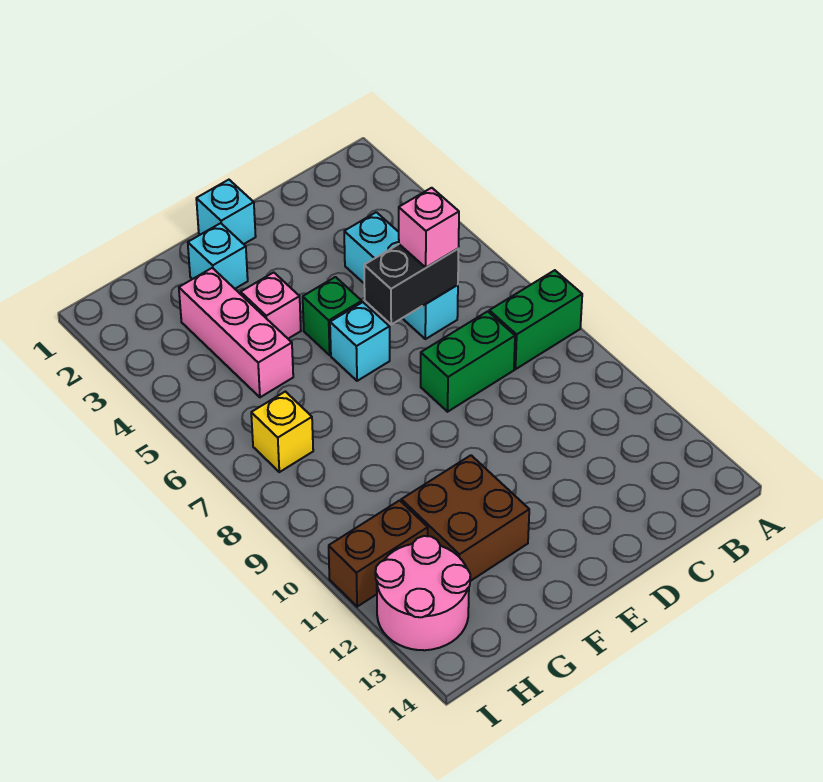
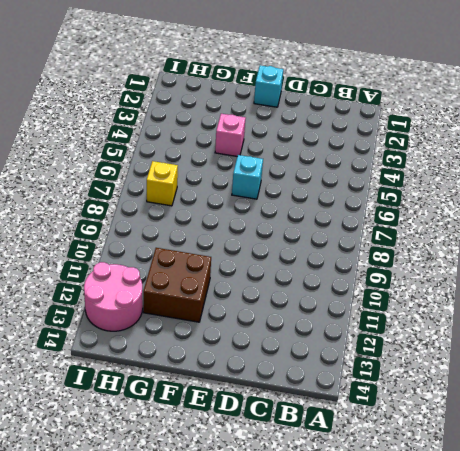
none -> green 1x2 brick [489,270,582,369]
none -> cyan 1x3 brick [344,212,458,339]
none -> green 1x2 brick [421,311,515,412]

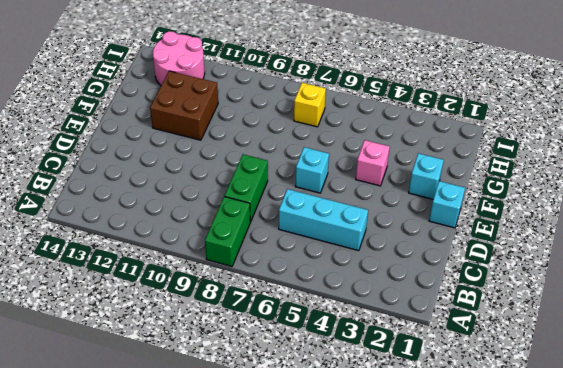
none -> green 1x1 brick [303,277,362,355]
none -> pink 1x3 brick [179,268,293,397]
none -> brown 1x2 brick [329,500,428,607]

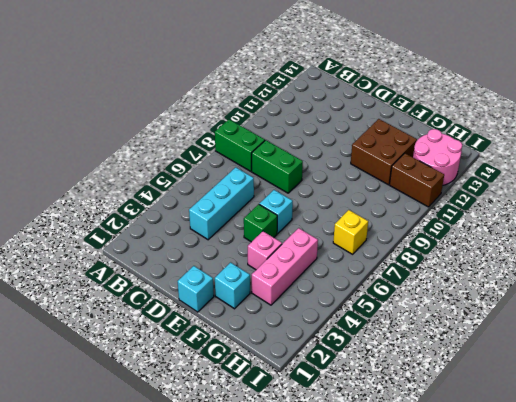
none -> black 1x2 brick [364,244,459,324]
none -> pink 1x1 brick [399,188,459,268]

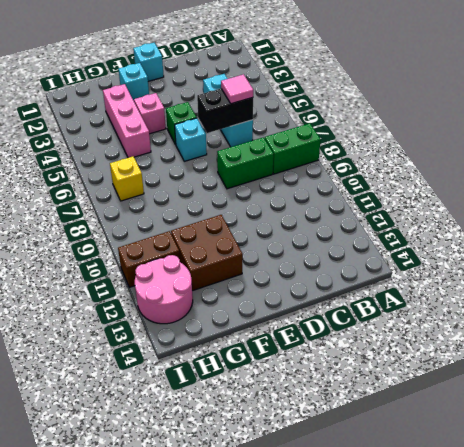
pink 1x1 tile [221,74,253,104] -> pink 1x1 brick [399,188,459,268]

